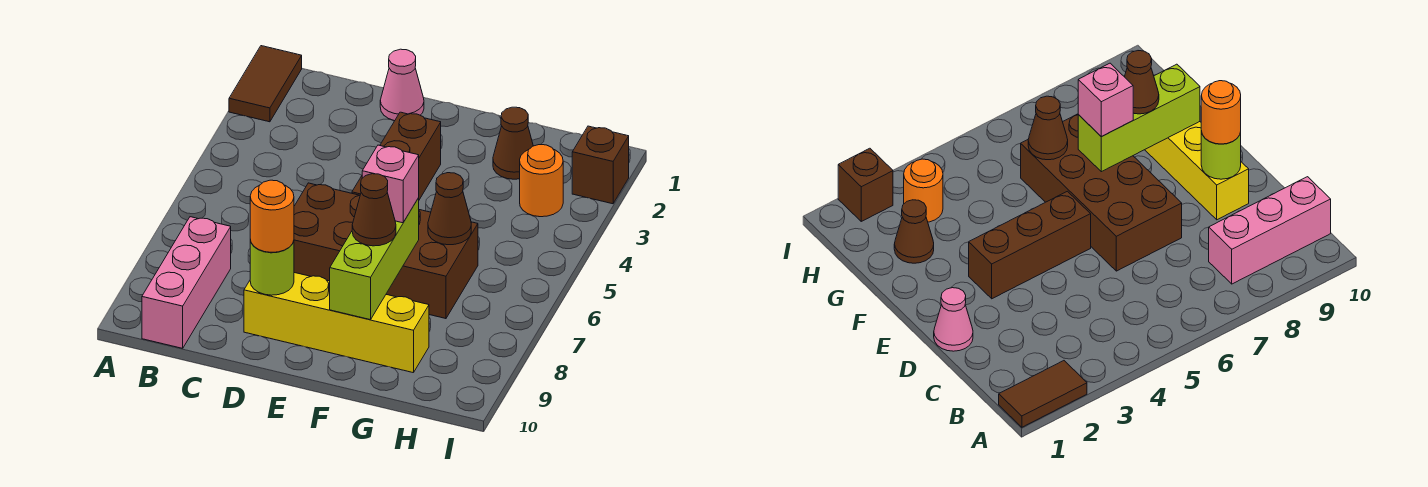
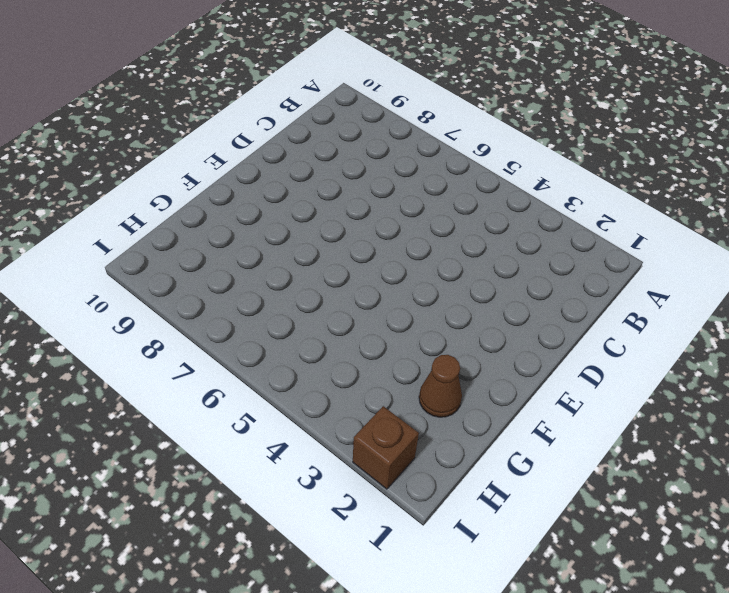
none -> brown 1x2 tile [229,46,302,122]
none -> pink 1x3 brick [142,217,231,348]
none -> pink 1x1 cone [380,49,424,121]

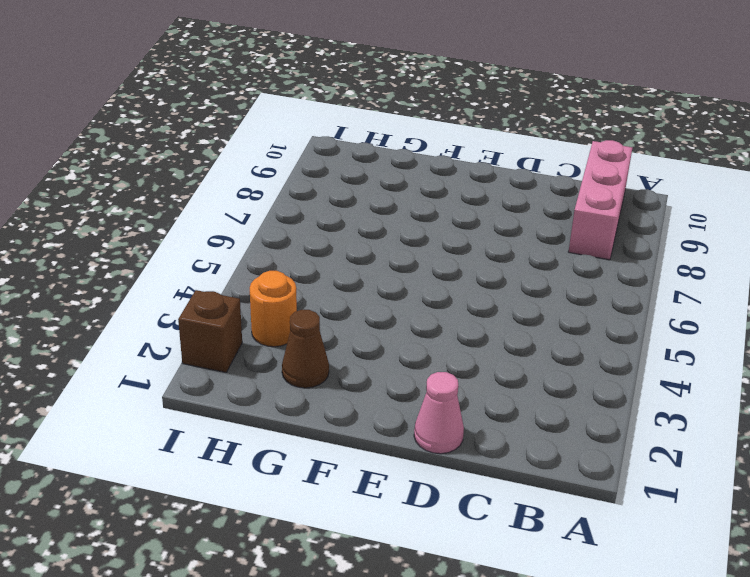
none -> brown 1x2 tile [229,46,302,122]
none -> brown 2x4 brick [294,183,478,319]
none -> yellow 1x4 brick [244,273,429,373]

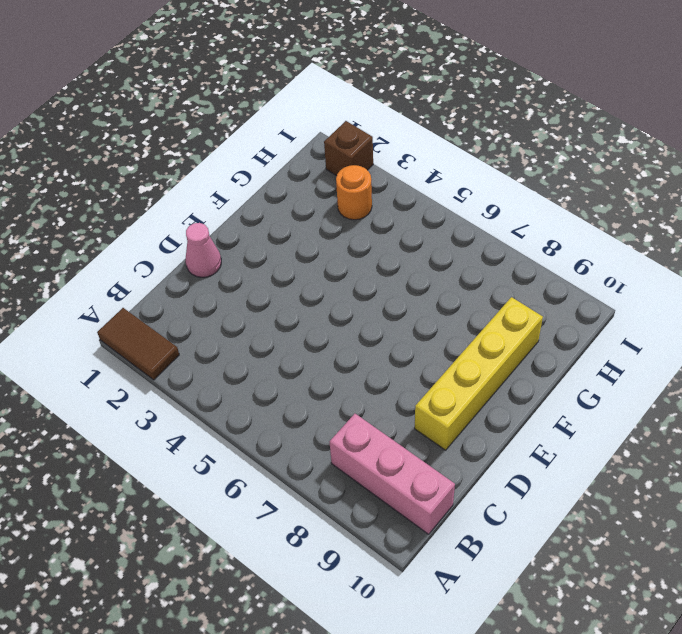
none -> brown 2x4 brick [294,183,478,319]
none -> brown 1x3 brick [352,112,441,200]
none -> brown 1x1 cone [493,107,533,179]

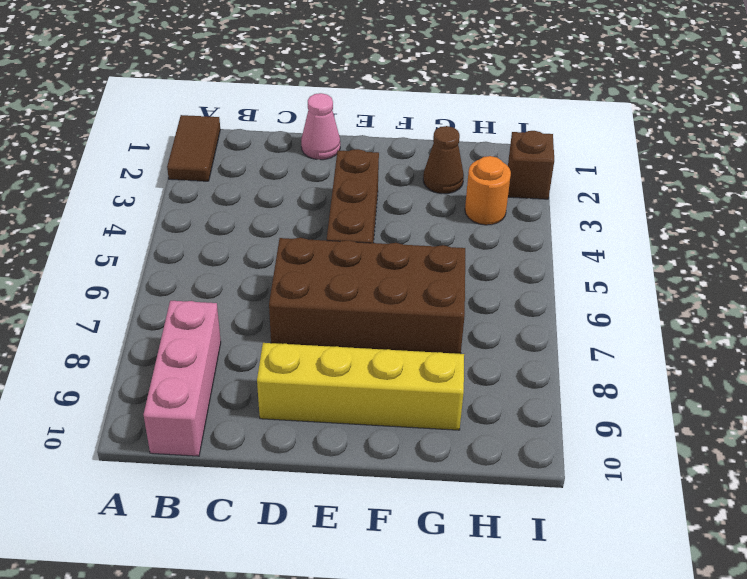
none -> lime 1x1 round brick [250,240,294,295]
none -> lime 1x3 brick [330,198,419,320]
none -> brown 1x1 cone [428,173,471,245]

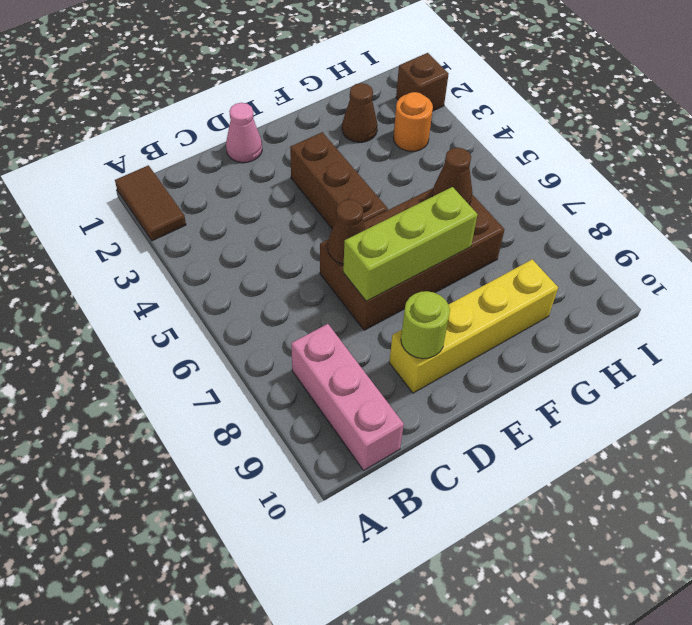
brown 1x1 cone [328,199,366,264] -> brown 1x1 cone moved to [352,174,396,246]
lime 1x3 brick [343,187,478,301] -> lime 1x3 brick turned to [330,198,419,320]
none -> orange 1x1 round brick [250,180,294,252]
none -> pink 1x1 brick [362,145,419,223]

